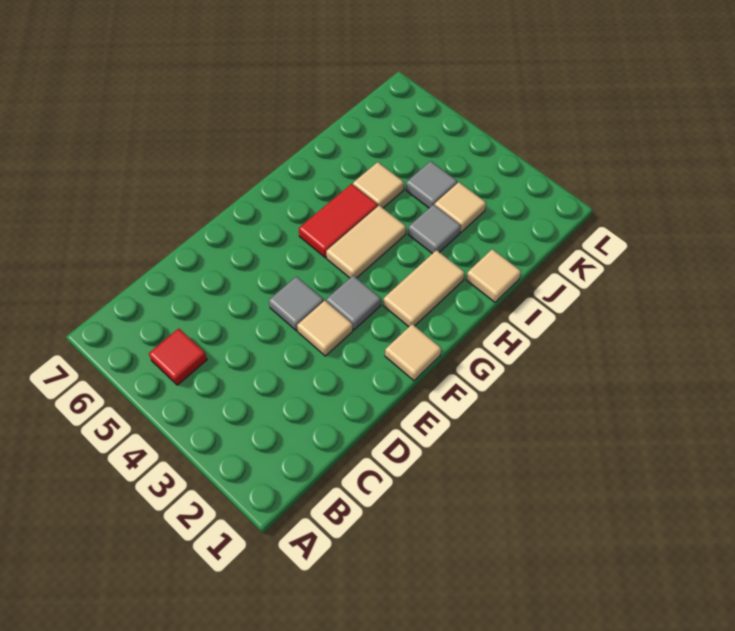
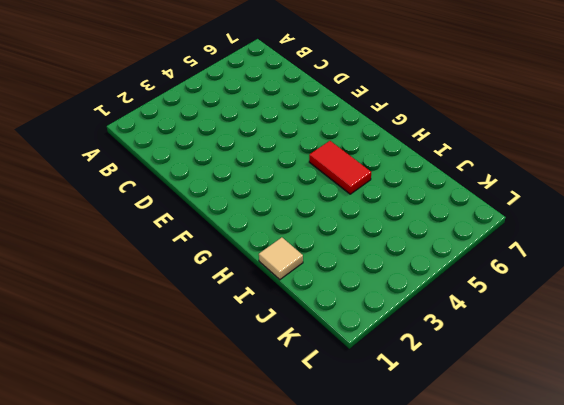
none -> red 1x1 tile [149,328,207,385]
none -> tan 1x1 tile [297,301,353,356]
none -> grey 1x1 tile [269,277,324,331]

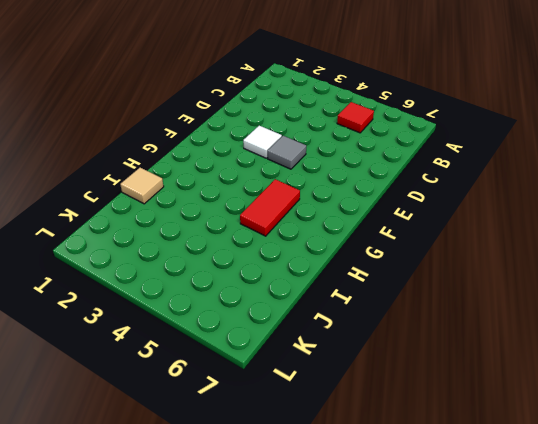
white 1x1 tile [243,126,282,158] -> tan 1x1 tile [297,301,353,356]
none -> tan 1x1 tile [385,324,441,381]
none -> grey 1x1 tile [326,276,381,330]
none -> tan 1x2 tile [383,250,465,327]

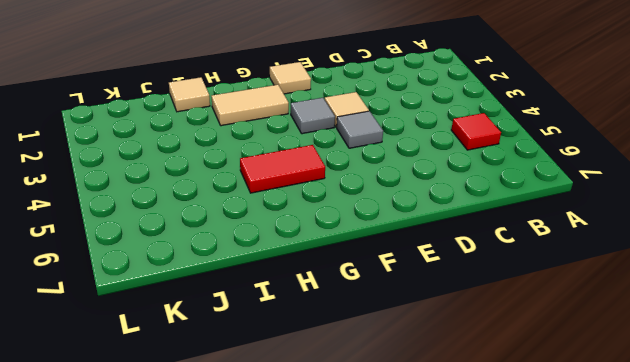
none -> tan 1x2 tile [326,206,406,278]
none -> grey 1x1 tile [408,204,461,254]
none -> tan 1x1 tile [353,162,404,208]

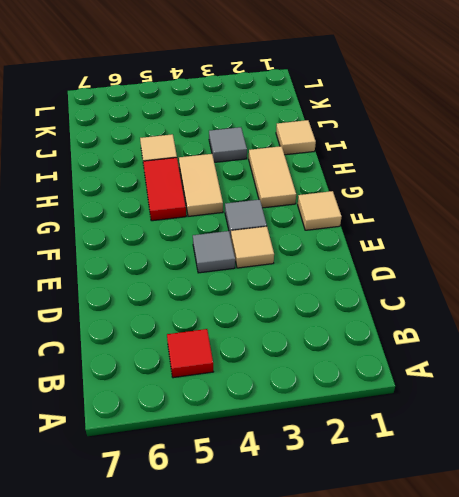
none -> tan 1x1 tile [435,182,486,232]
none -> grey 1x1 tile [406,161,457,208]

